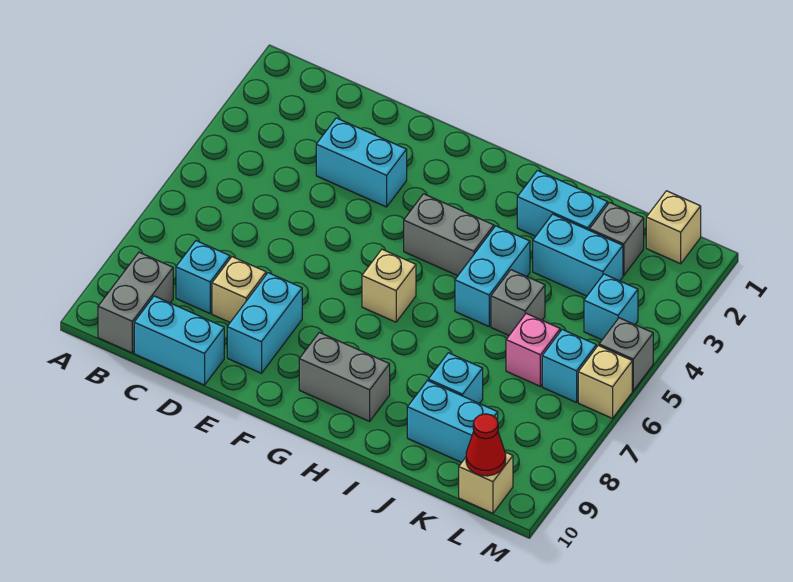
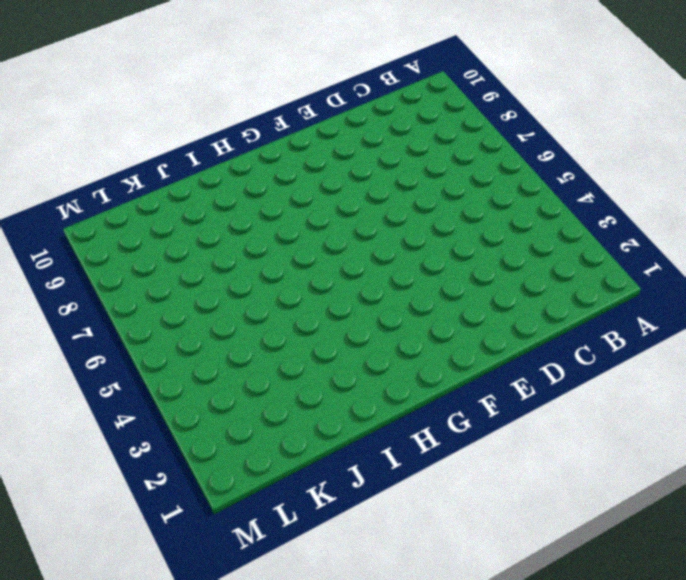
none -> grey 1x2 brick [98,252,173,353]
none -> cyan 1x1 brick [176,241,230,313]
none -> cyan 1x2 brick [134,296,224,385]

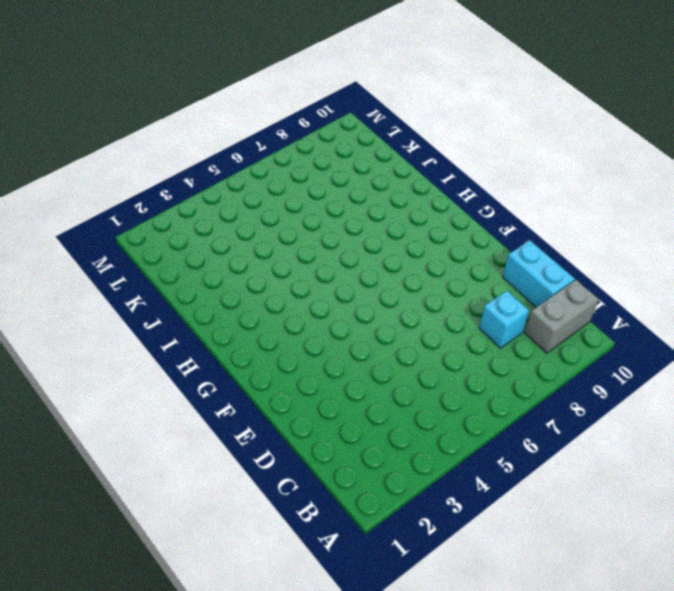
none -> cyan 1x2 brick [316,118,407,207]
none -> tan 1x1 brick [212,257,266,322]
none -> cyan 1x2 brick [227,273,302,373]

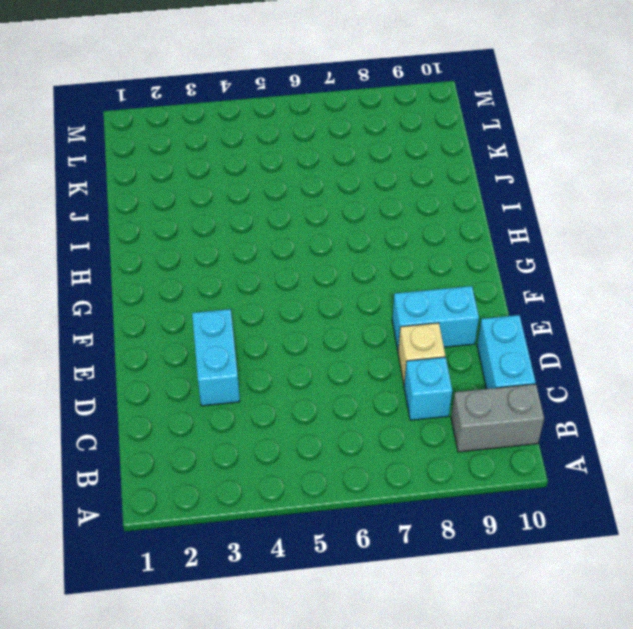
none -> grey 1x2 brick [404,194,494,276]
none -> tan 1x1 brick [362,249,416,322]
none -> grey 1x2 brick [299,332,390,421]

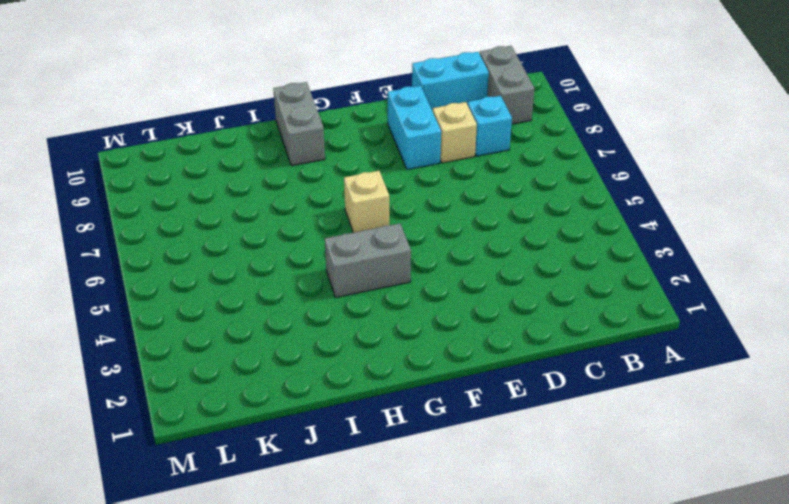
grey 1x2 brick [273,82,325,166] -> grey 1x2 brick turned to [299,332,390,421]
none -> cyan 1x2 brick [316,118,407,207]
none -> cyan 1x2 brick [517,170,608,236]
none -> cyan 1x2 brick [455,226,530,326]

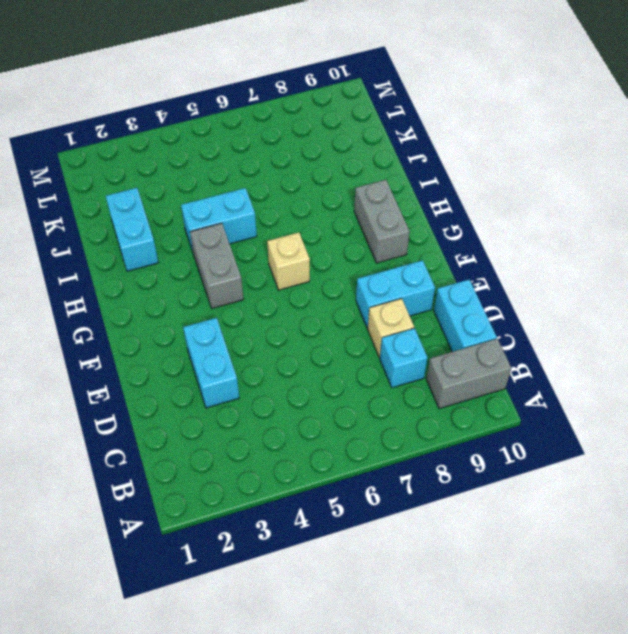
none -> cyan 1x2 brick [533,214,623,296]
none -> grey 1x1 brick [491,270,545,335]
none -> cyan 1x1 brick [428,353,483,404]

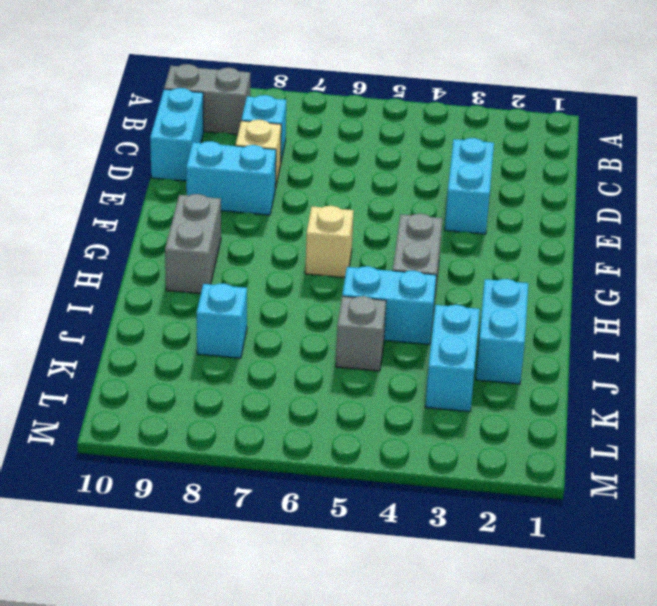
none -> cyan 1x2 brick [407,381,498,462]
none -> grey 1x1 brick [590,203,644,275]
none -> pink 1x1 brick [506,313,560,386]

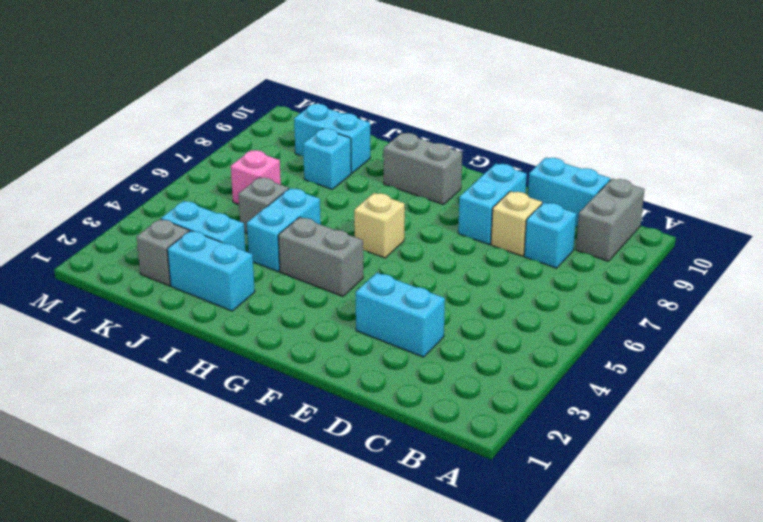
none -> tan 1x1 brick [646,191,701,264]
none -> cyan 1x1 brick [584,274,638,340]
none -> cyan 1x1 brick [542,330,596,402]

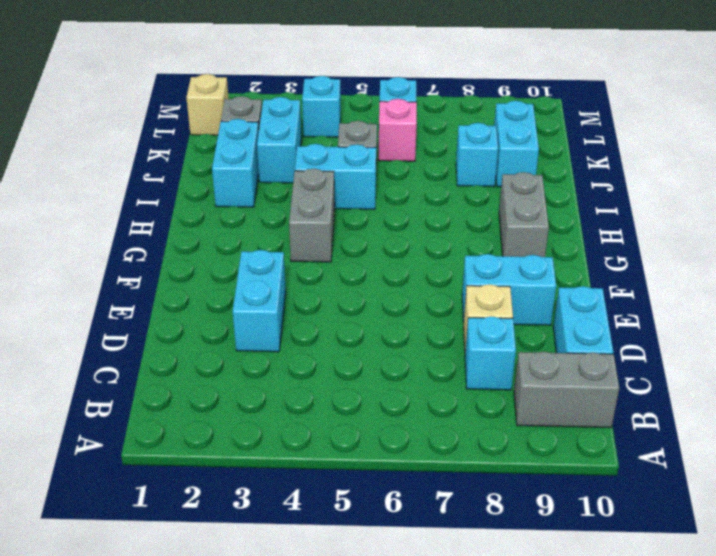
none -> tan 1x1 brick [362,249,416,322]
none -> tan 1x1 brick [459,452,513,513]
none -> grey 1x1 brick [599,318,653,391]

